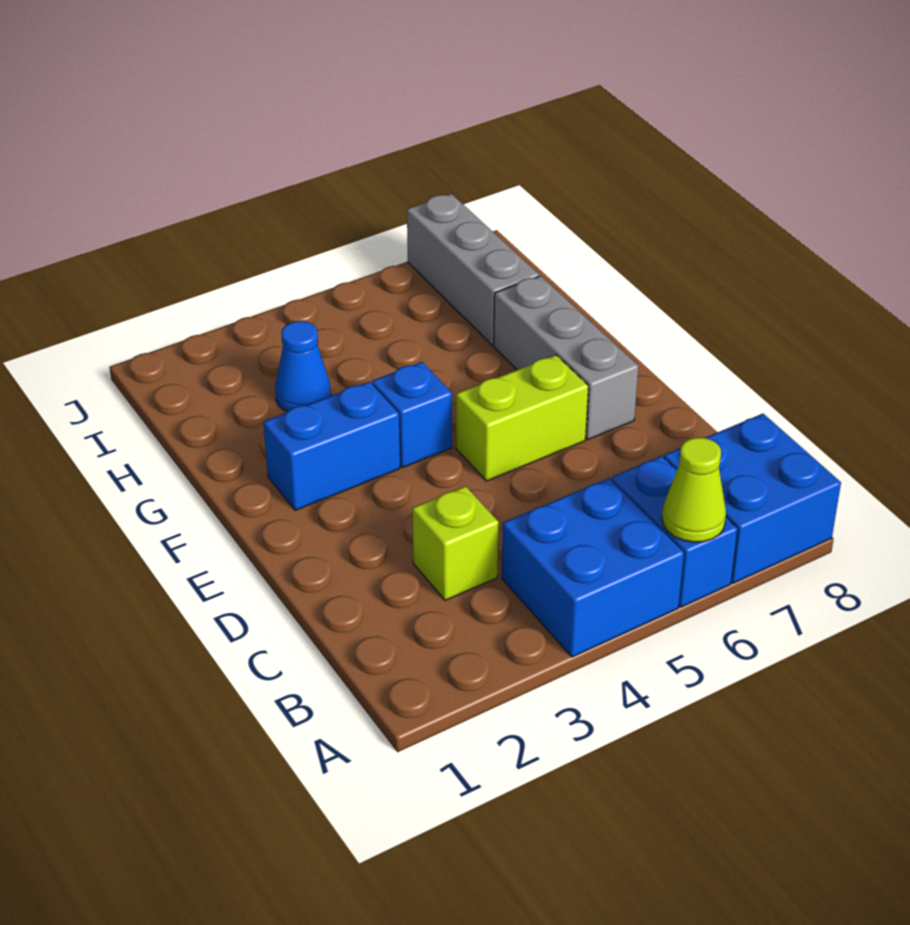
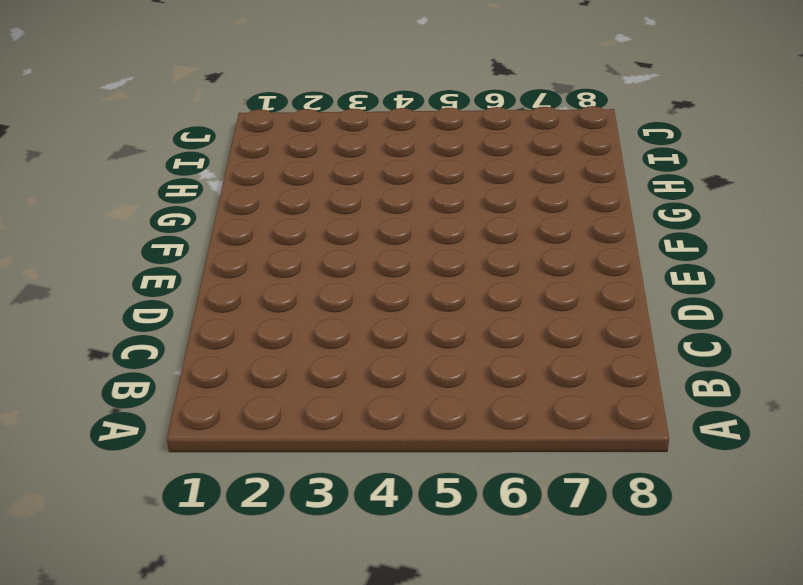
none -> blue 2x2 brick [502,478,684,657]
none -> blue 1x2 brick [612,456,738,607]

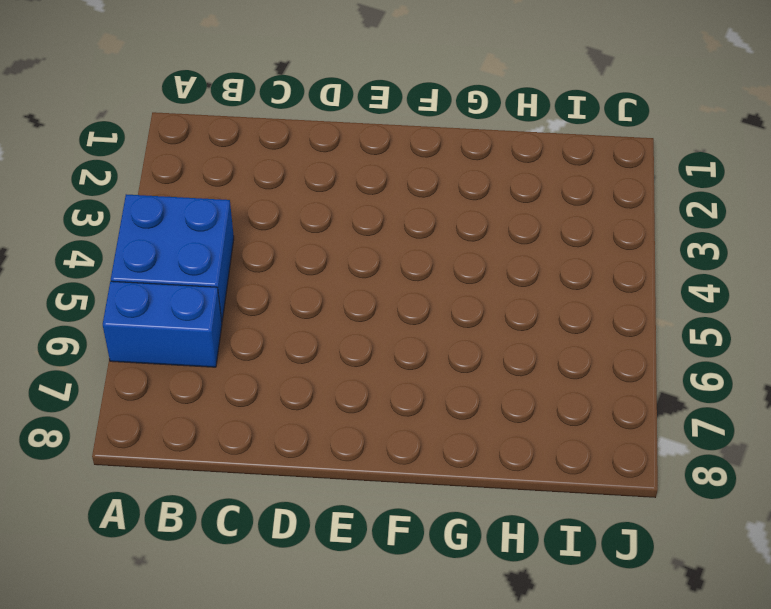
none -> blue 2x2 brick [664,414,841,583]
none -> lime 1x1 brick [412,486,499,600]

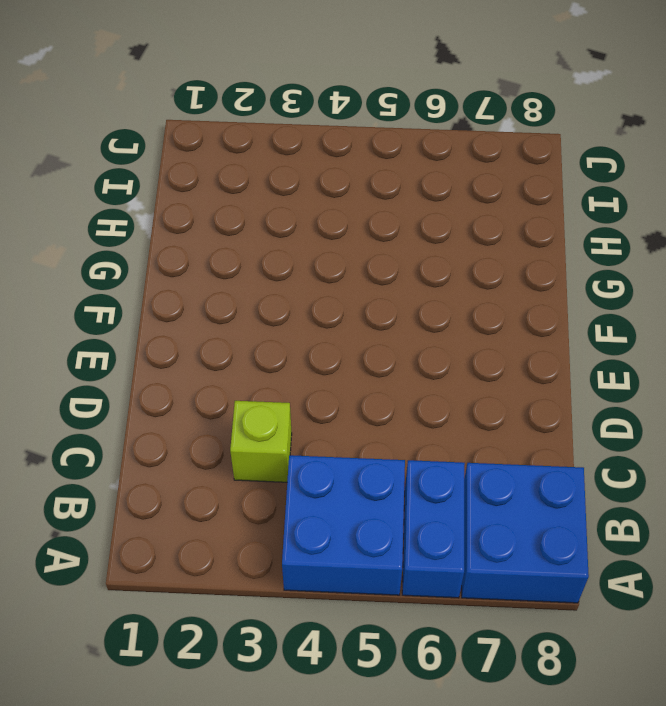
none -> lime 1x2 brick [456,355,588,481]
none -> grey 1x3 brick [494,276,638,440]

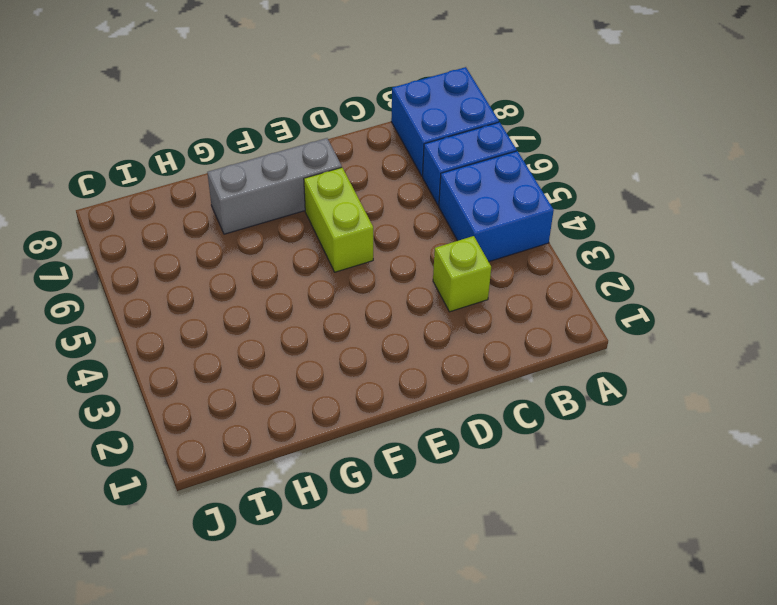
none -> blue 1x2 brick [263,382,400,510]
none -> blue 1x1 brick [372,362,452,467]

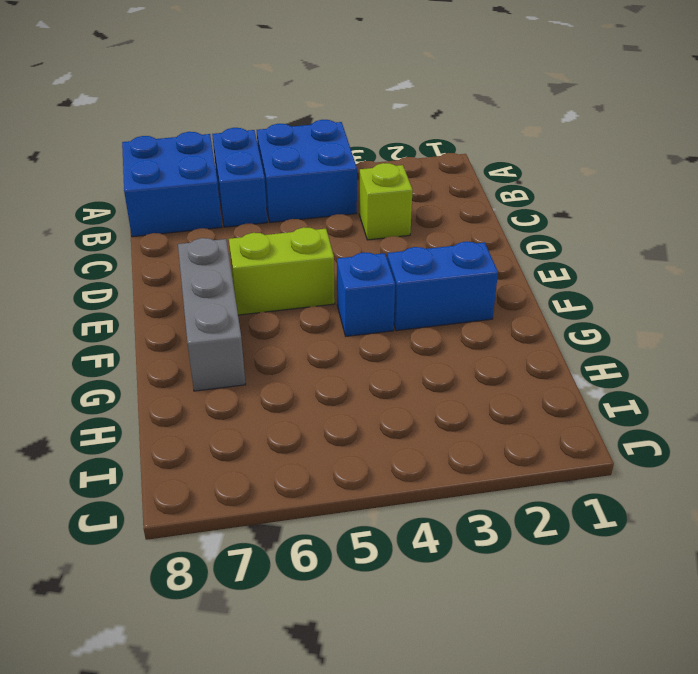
none -> blue 1x1 cone [275,321,331,412]
none -> grey 1x3 brick [407,194,539,345]

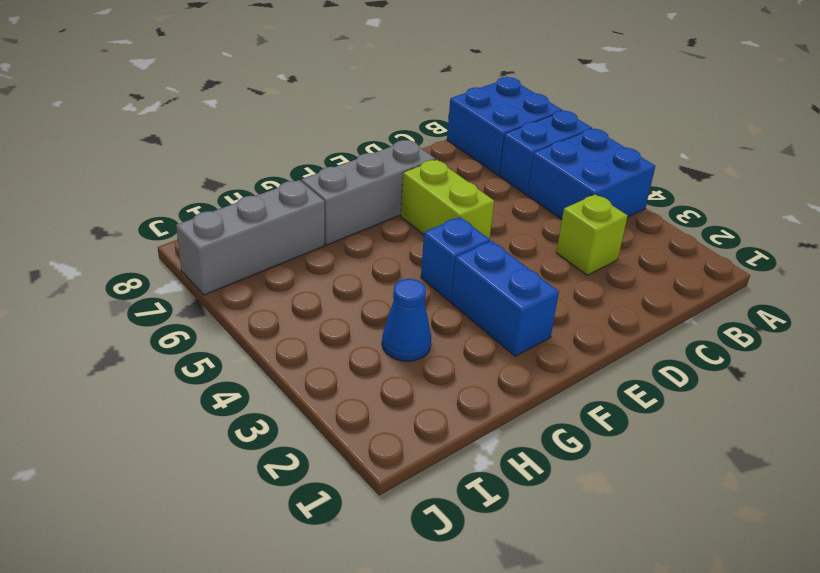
none -> lime 1x1 cone [662,438,726,542]

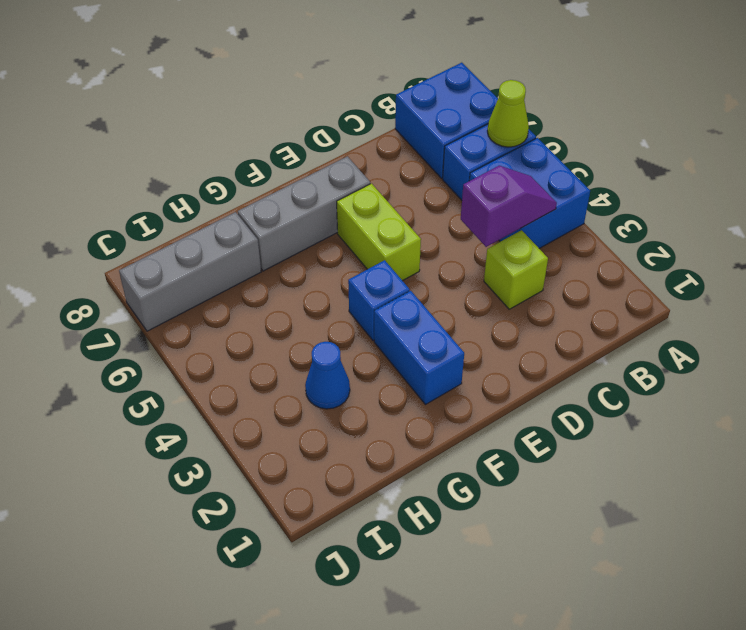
purple 1x2 slope [461,166,557,247] -> none

